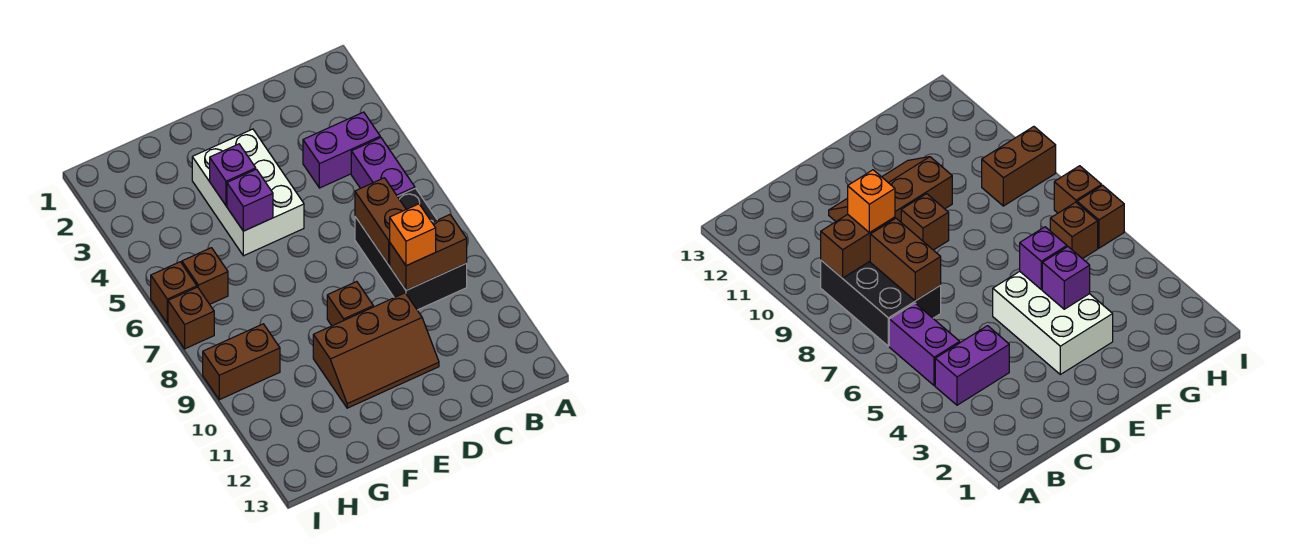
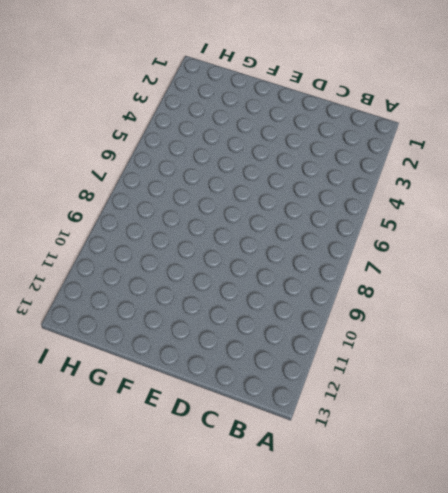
none -> purple 1x2 brick [303,112,380,188]
none -> purple 1x2 brick [351,138,415,196]
none -> black 2x3 brick [355,188,467,310]

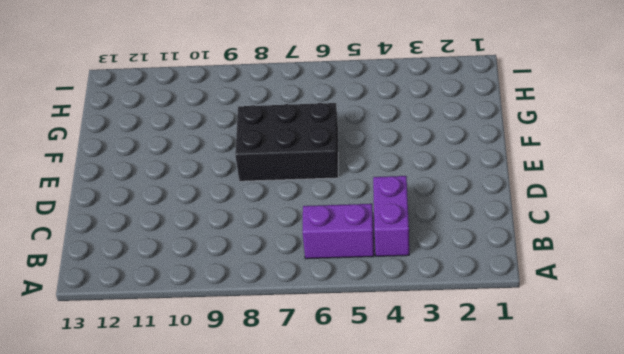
black 2x3 brick [235,103,338,181] -> black 2x3 brick moved to [355,188,467,310]
none -> brown 2x3 slope [313,293,439,408]
none -> white 2x3 brick [192,129,304,256]
none -> brown 1x1 brick [327,282,373,326]

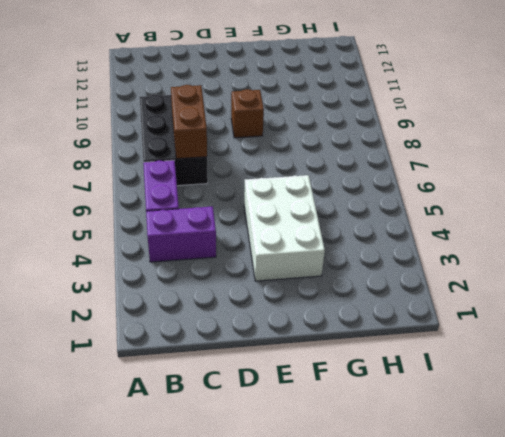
none -> brown 2x3 slope [313,293,439,408]
none -> brown 1x1 brick [182,248,228,304]
none -> brown 1x2 brick [203,324,280,400]

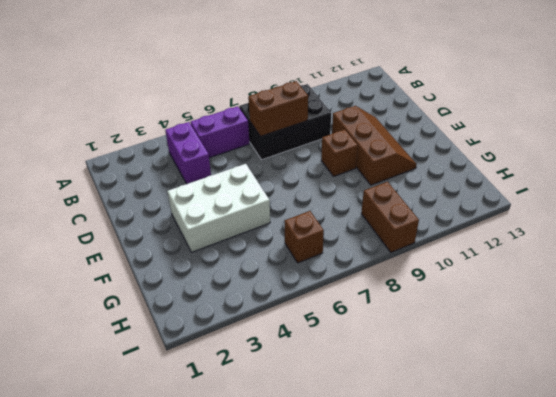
none -> brown 1x1 brick [151,262,197,323]
none -> brown 1x1 brick [168,287,214,349]
none -> brown 1x2 brick [390,215,467,290]

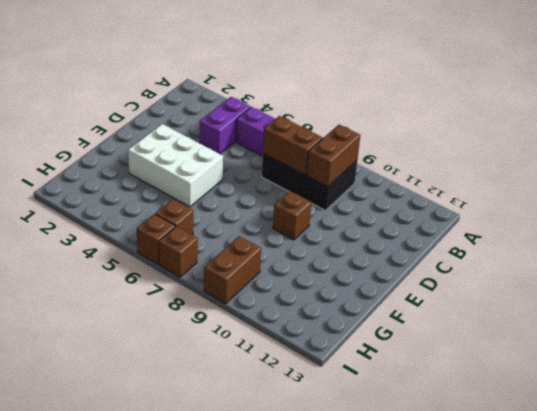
none -> brown 2x3 slope [313,293,439,408]
none -> purple 1x1 brick [210,144,256,206]
none -> purple 1x1 brick [227,169,273,231]

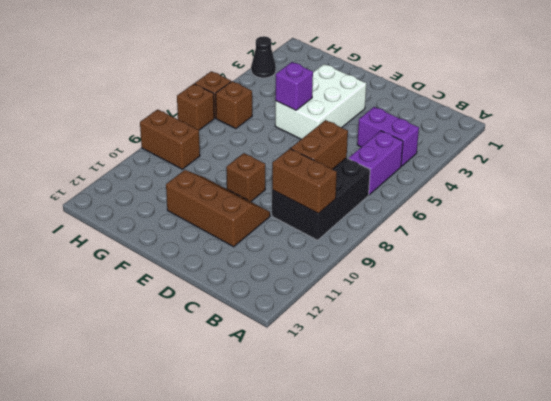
brown 2x3 slope [166,170,270,247] -> brown 2x3 slope turned to [313,293,439,408]
black 1x1 cone [251,36,276,78] -> none
none -> purple 1x1 brick [210,144,256,206]
none -> orange 1x1 brick [390,204,436,266]

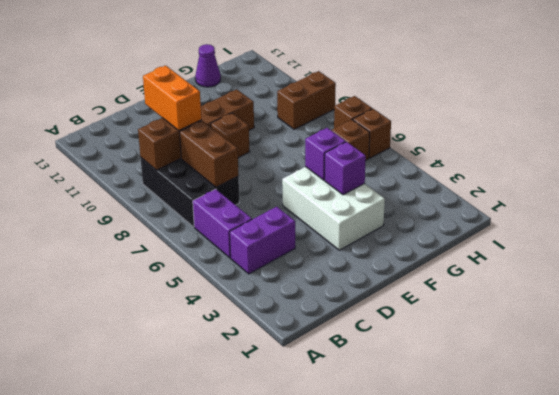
orange 1x2 brick [143,66,201,130] -> orange 1x1 brick [390,204,436,266]
purple 1x1 cone [195,44,221,87] -> none

